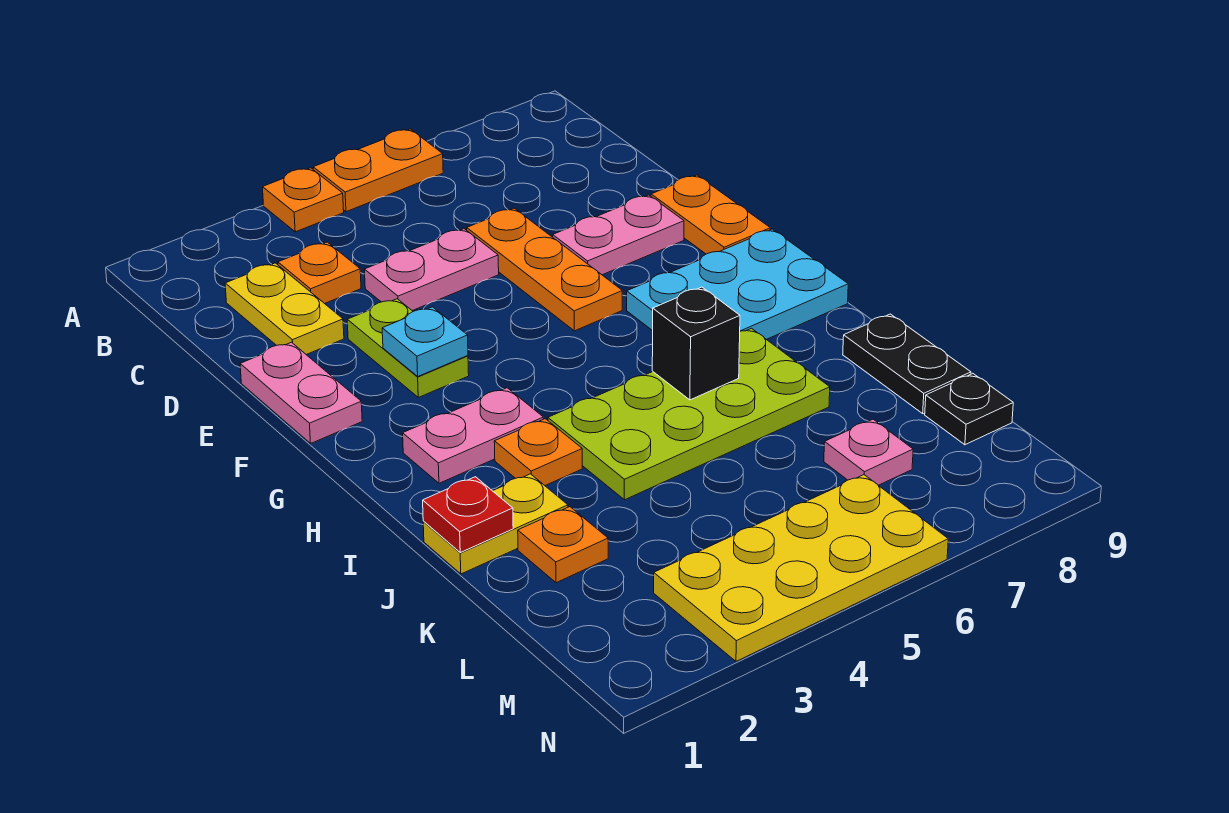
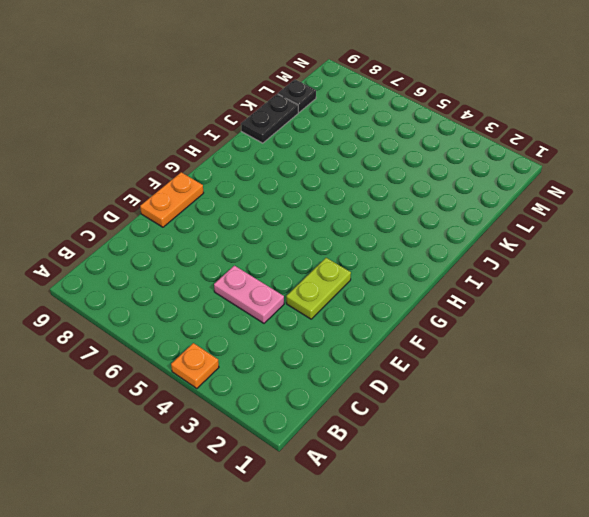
none -> orange 1x2 plate [313,129,443,212]
none -> yellow 1x2 plate [225,263,344,355]
none -> orange 1x1 plate [278,242,361,304]

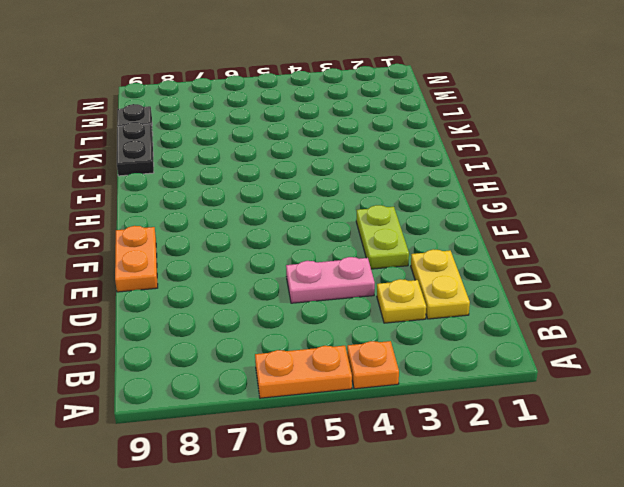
yellow 1x1 plate [377,279,426,323] -> orange 1x1 plate [278,242,361,304]
none -> orange 1x3 plate [467,208,622,331]
none -> pink 1x2 plate [240,342,362,443]
none -> pink 1x2 plate [553,195,684,275]

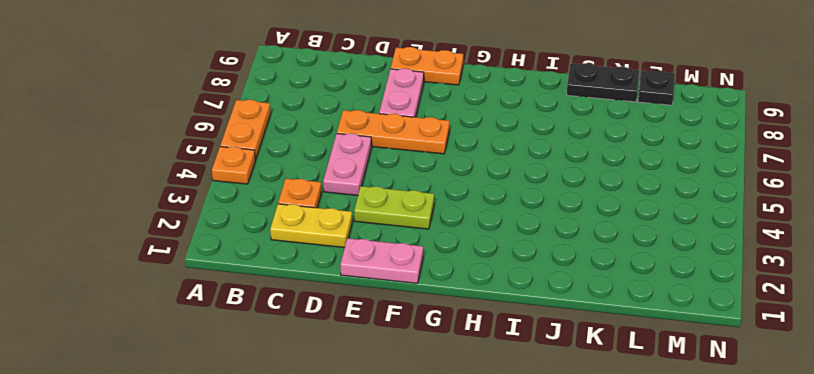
none -> cyan 2x3 plate [627,229,848,339]
none -> pink 1x2 plate [403,388,544,483]
none -> orange 1x1 plate [494,419,582,485]

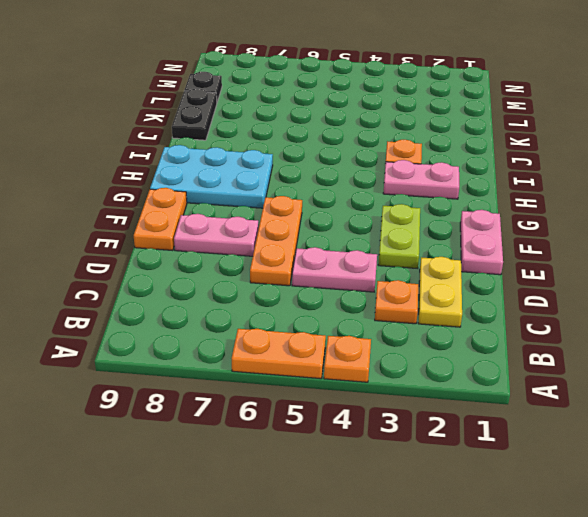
none -> lime 2x4 plate [548,328,830,500]
none -> yellow 1x2 plate [423,474,568,574]
none -> orange 1x1 plate [518,507,608,583]

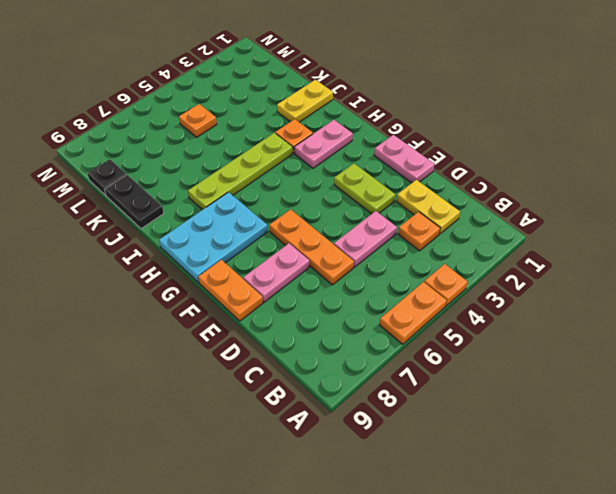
lime 1x4 plate [188,133,293,210] -> lime 2x4 plate [548,328,830,500]
orange 1x1 plate [179,104,217,137] -> orange 1x1 plate moved to [518,507,608,583]
none -> pink 1x1 plate [824,419,913,485]
none -> yellow 2x4 plate [654,475,948,661]
none -> cyan 1x1 plate [382,307,468,376]

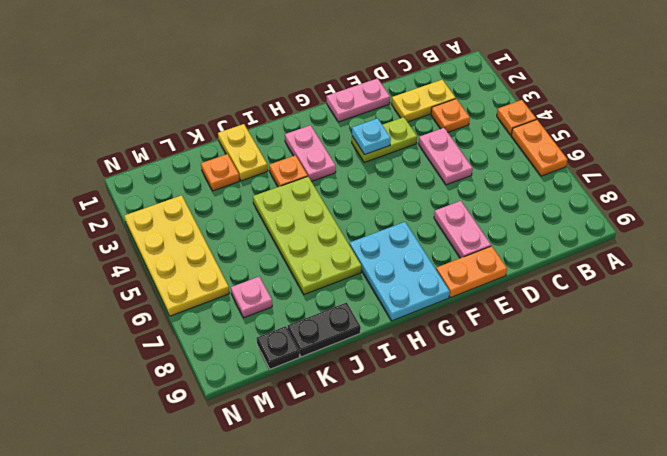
none -> orange 1x3 plate [467,208,622,331]
none -> black 1x1 brick [652,287,740,400]
none -> red 1x1 plate [423,477,513,553]

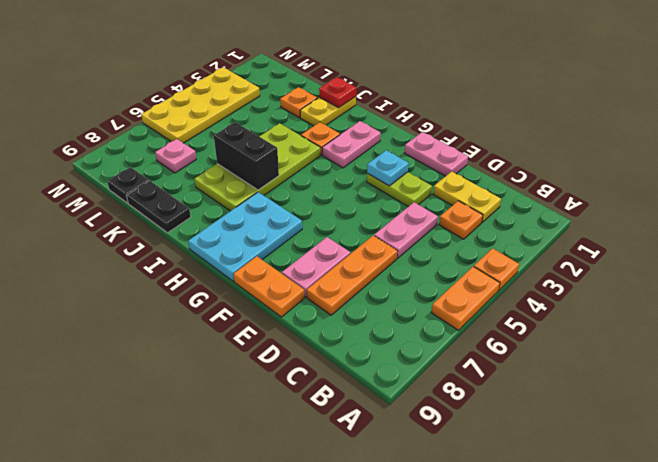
orange 1x3 plate [307,235,397,315] -> orange 1x3 plate turned to [467,208,622,331]
black 1x2 brick [214,122,279,190] -> black 1x1 brick [652,287,740,400]

